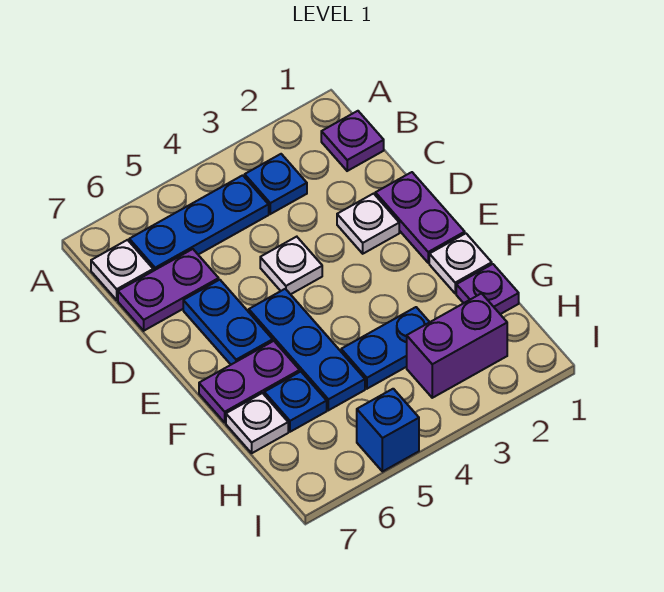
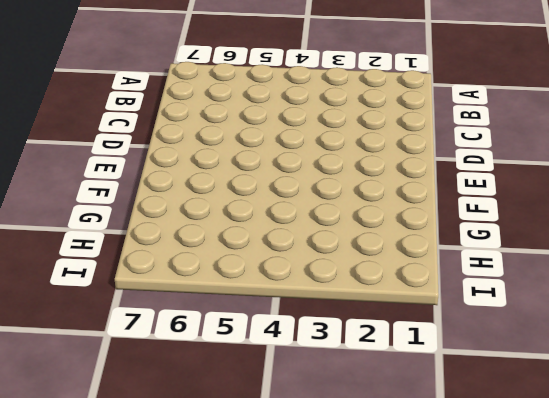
none -> purple 1x1 plate [321,111,384,171]
none -> blue 1x1 plate [245,154,307,214]
none -> blue 1x3 plate [129,175,269,271]

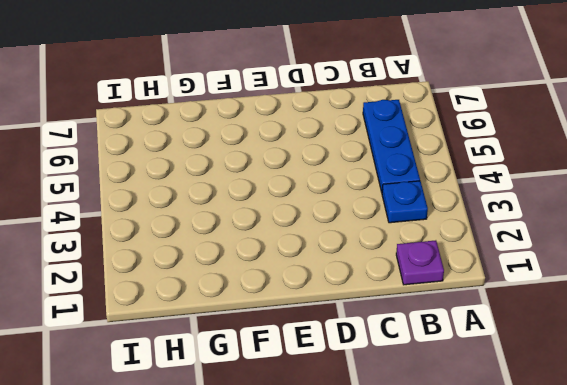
none -> white 1x1 plate [91,240,153,300]
none -> purple 1x2 plate [118,249,219,331]
none -> purple 1x2 plate [375,172,465,263]

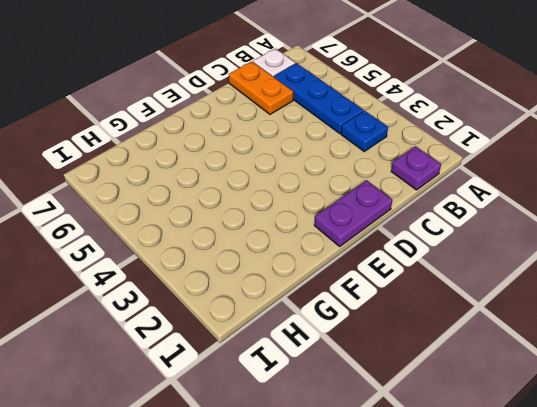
orange 1x2 plate [229,61,293,114] -> purple 1x2 plate [118,249,219,331]
none -> white 1x1 plate [337,194,399,254]
none -> white 1x1 plate [260,237,322,294]
none -> blue 1x2 plate [183,280,273,365]

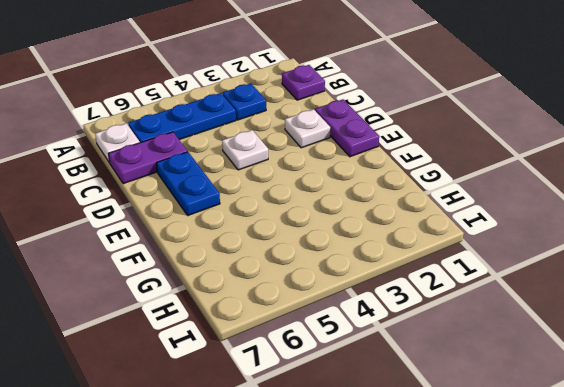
none -> blue 1x3 plate [249,289,365,410]
none -> white 1x1 plate [429,233,492,293]
none -> purple 1x2 plate [199,341,300,422]

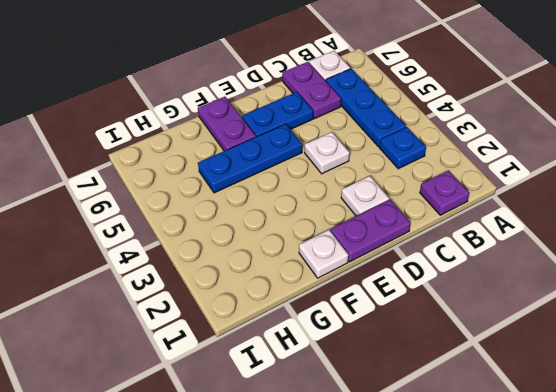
none -> purple 1x1 plate [456,264,519,314]
none -> blue 1x2 plate [341,307,429,389]
none -> blue 1x1 plate [264,372,327,432]

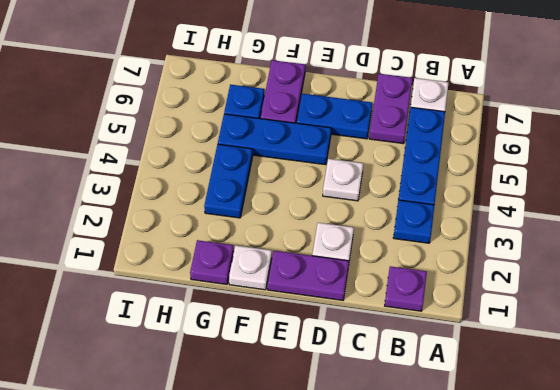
none -> white 1x1 plate [226,393,288,453]
none -> purple 1x2 brick [407,293,507,398]
none -> blue 1x1 brick [357,389,419,472]

